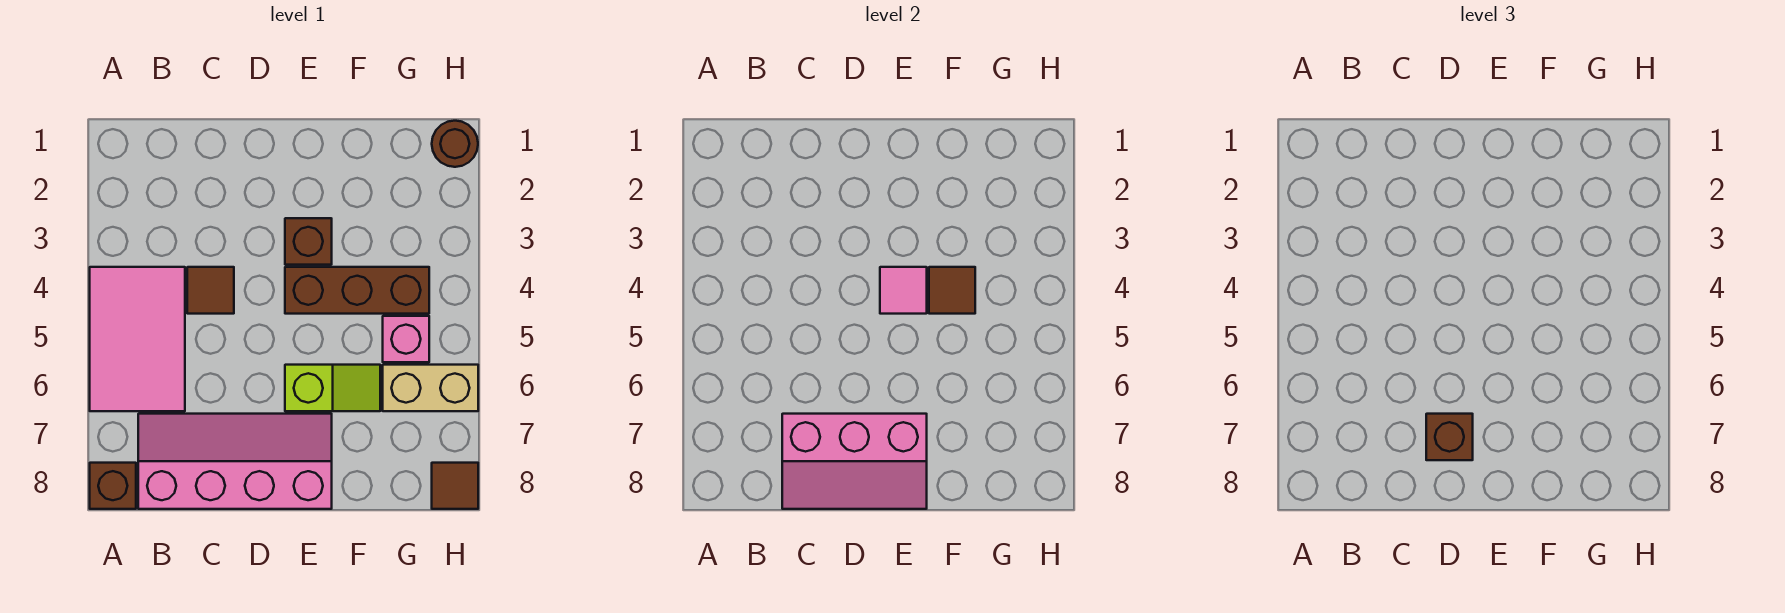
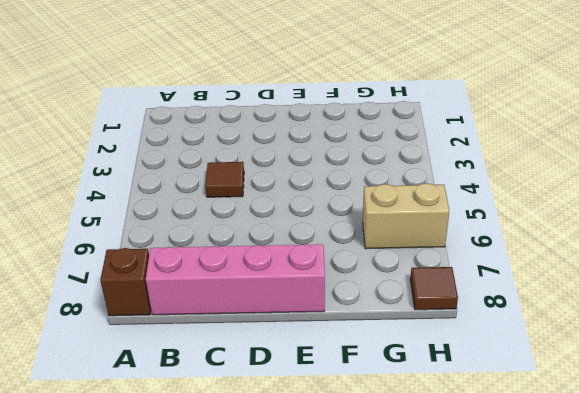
none -> pink 2x3 tile [90,267,185,411]
none -> brown 1x1 brick [285,218,332,265]
none -> brown 1x3 brick [285,267,429,314]

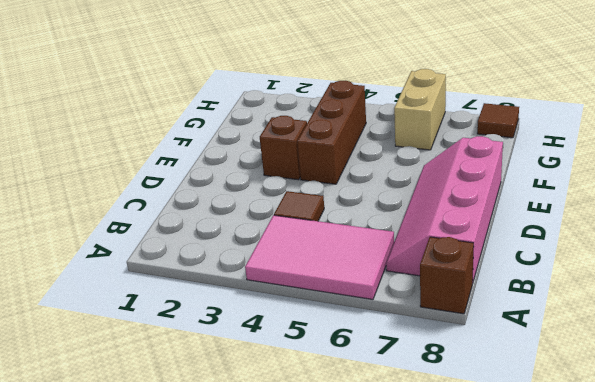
none -> lime 1x2 slope [285,365,380,411]
none -> pink 1x1 brick [383,316,429,362]
none -> brown 1x1 round brick [432,121,478,167]

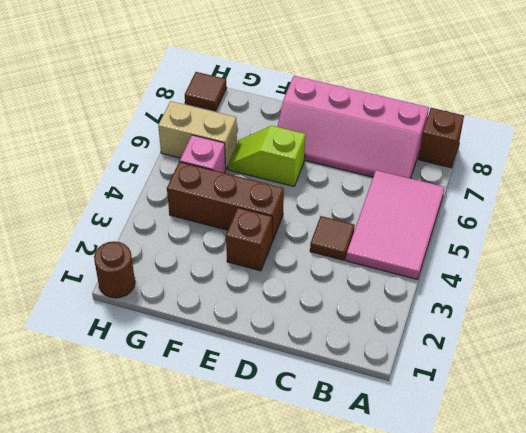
none -> pink 2x3 slope [782,414,927,509]
none -> pink 1x1 tile [880,267,927,314]
none -> brown 1x1 tile [929,267,975,314]

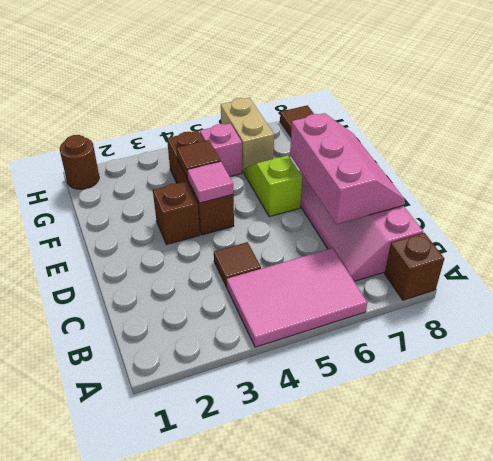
none -> brown 1x1 brick [1426,414,1473,460]

